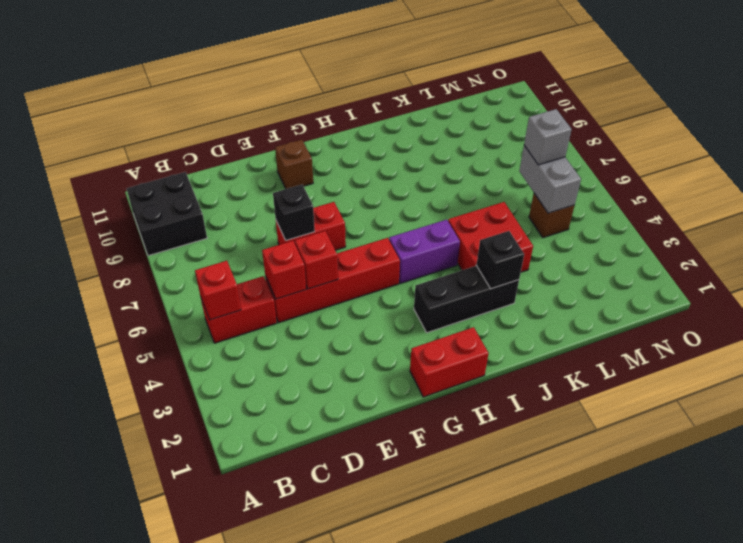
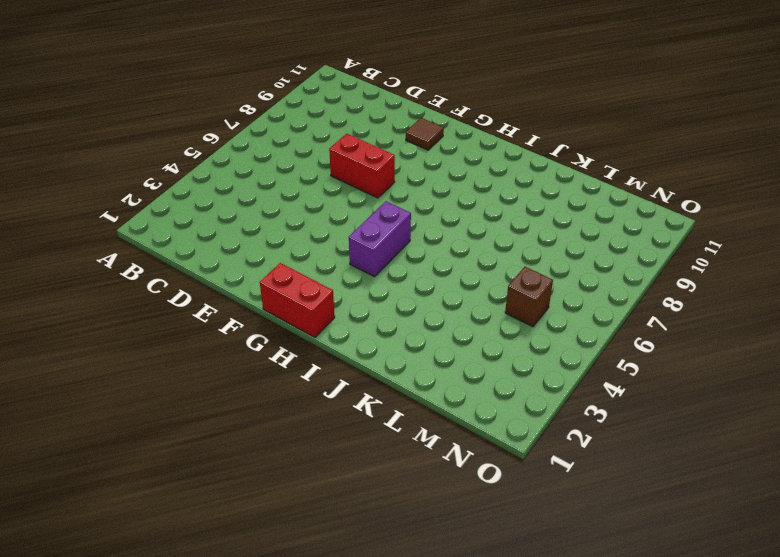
brown 1x1 tile [406,118,444,150] -> brown 1x1 brick [275,140,313,189]
purple 1x2 brick [349,201,411,277] -> purple 1x2 brick turned to [389,220,460,283]
none -> black 2x2 brick [126,172,207,256]
none -> red 1x2 brick [201,276,277,343]
none -> red 1x4 brick [265,238,400,323]

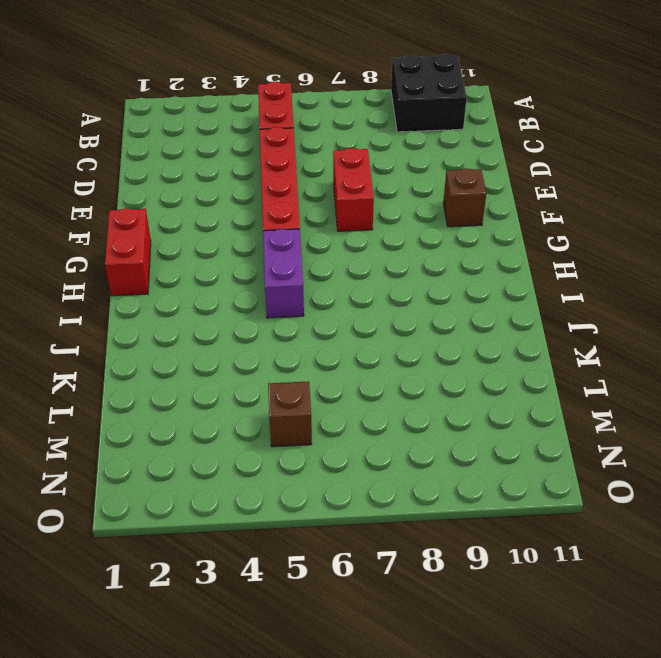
none -> black 1x3 brick [414,266,519,333]
none -> red 2x2 brick [448,202,533,272]
none -> red 1x1 brick [195,261,241,320]

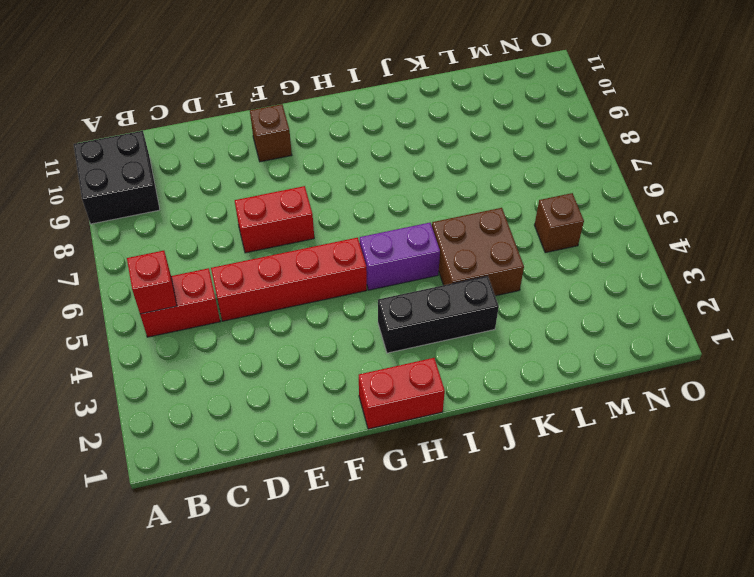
brown 2x2 brick [432,208,524,296] -> red 2x2 brick [448,202,533,272]
none -> red 1x1 brick [262,241,306,299]
none -> red 1x1 brick [295,231,338,289]
none -> black 1x1 brick [273,185,315,240]

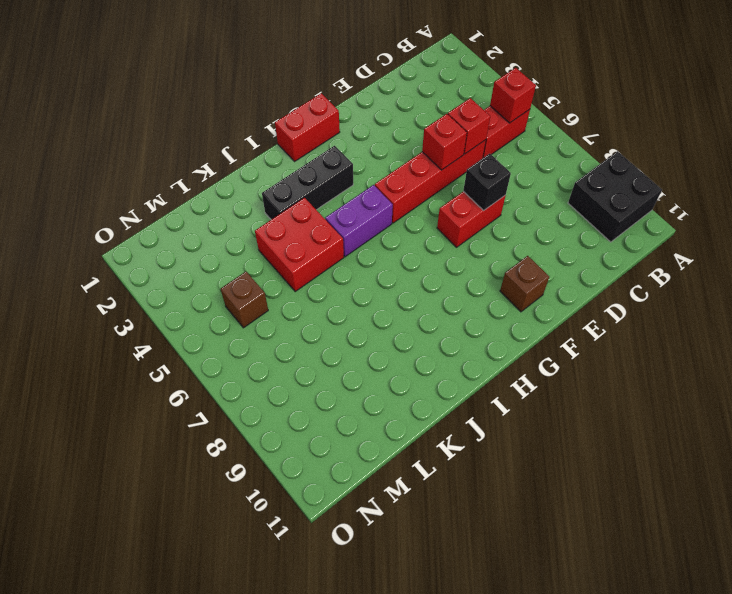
none -> black 1x1 brick [476,231,524,289]
none -> grey 1x2 brick [519,146,581,213]
none -> grey 1x1 brick [524,109,572,165]

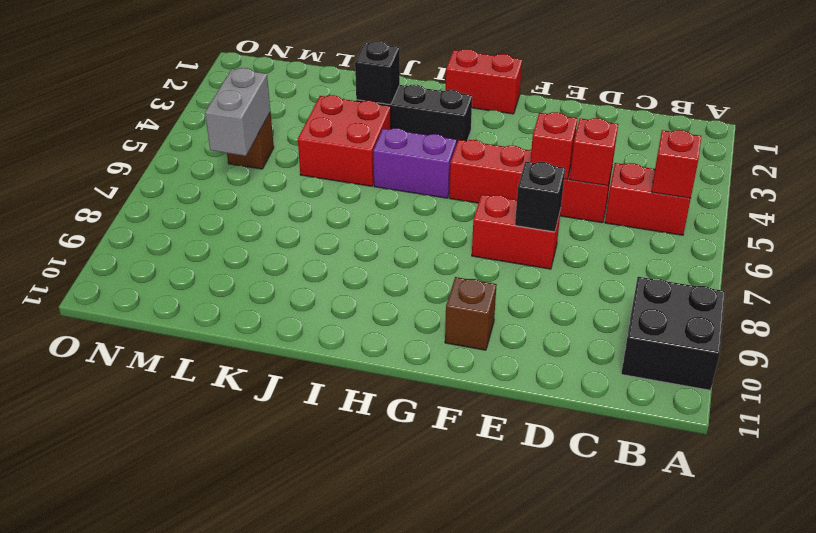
none -> grey 1x1 brick [524,109,572,165]

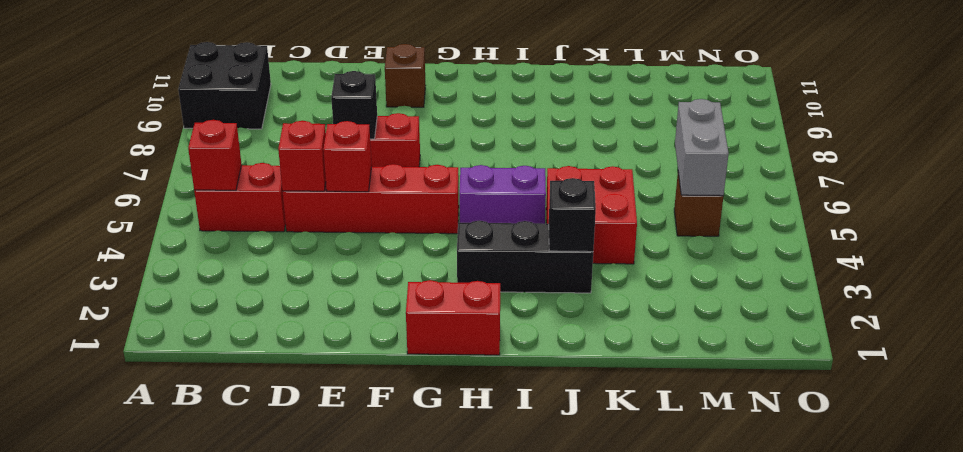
none -> grey 1x1 brick [524,109,572,165]

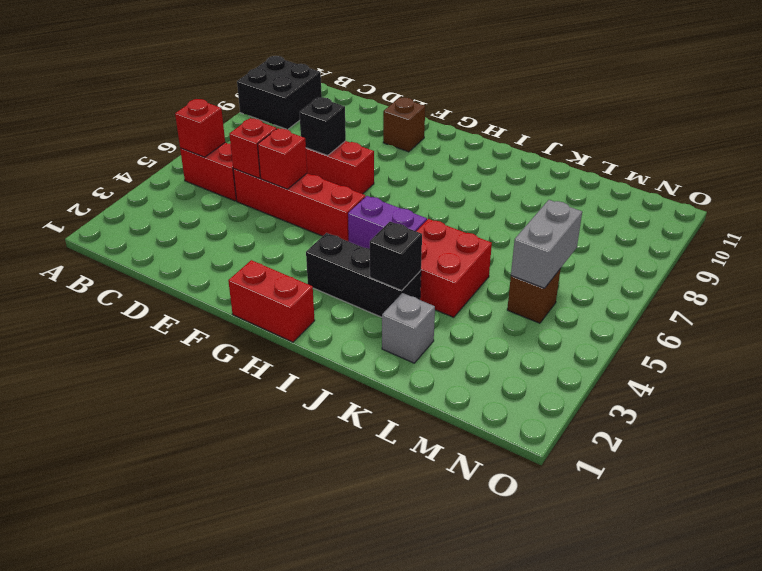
grey 1x1 brick [382,293,435,363] -> grey 1x1 brick moved to [524,109,572,165]

